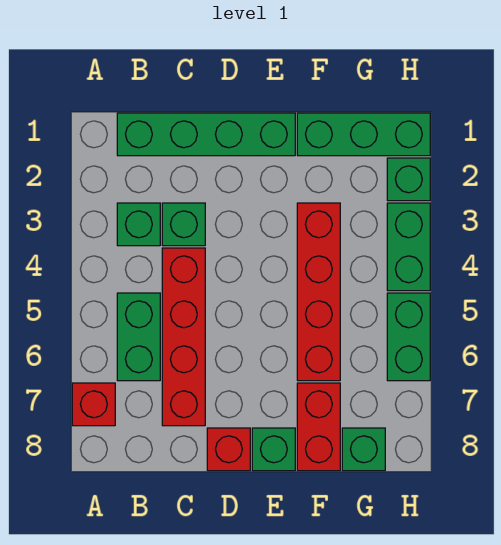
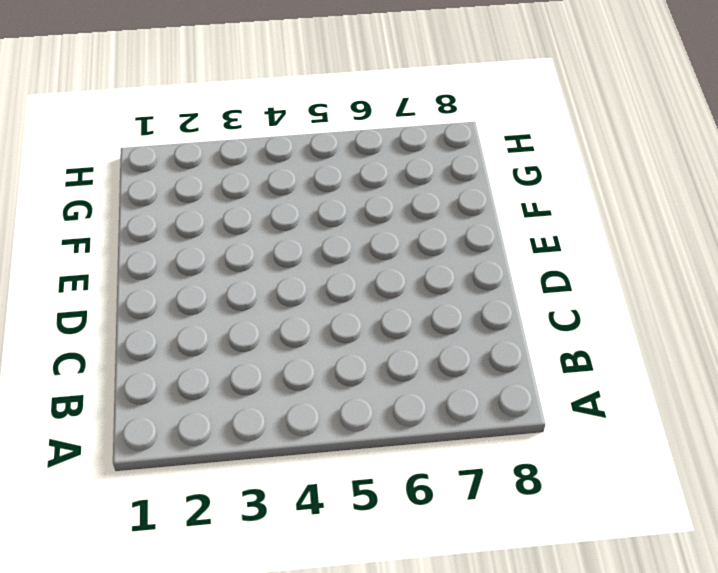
none -> red 1x1 brick [72,383,115,426]
none -> green 1x4 brick [117,113,295,156]
none -> green 1x1 brick [117,203,160,246]

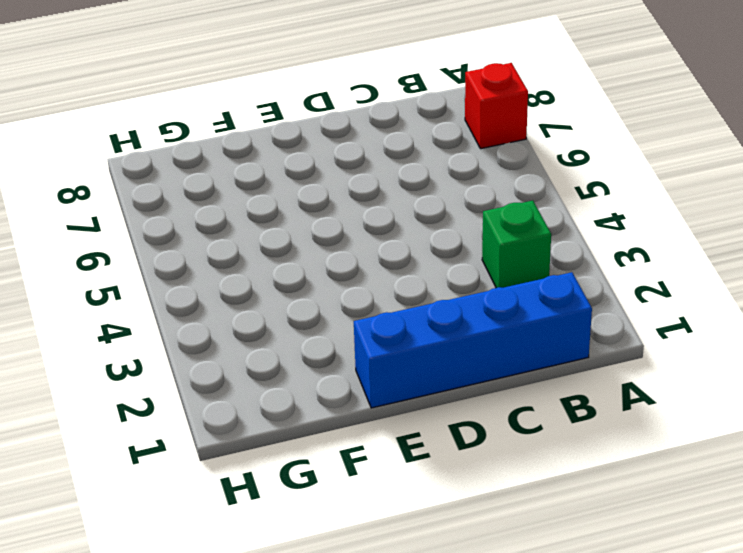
blue 1x4 brick [354,272,592,408] -> green 1x4 brick [117,113,295,156]
none -> green 1x2 brick [117,293,160,381]
none -> green 1x1 brick [162,203,205,246]
none -> red 1x4 brick [162,248,205,426]

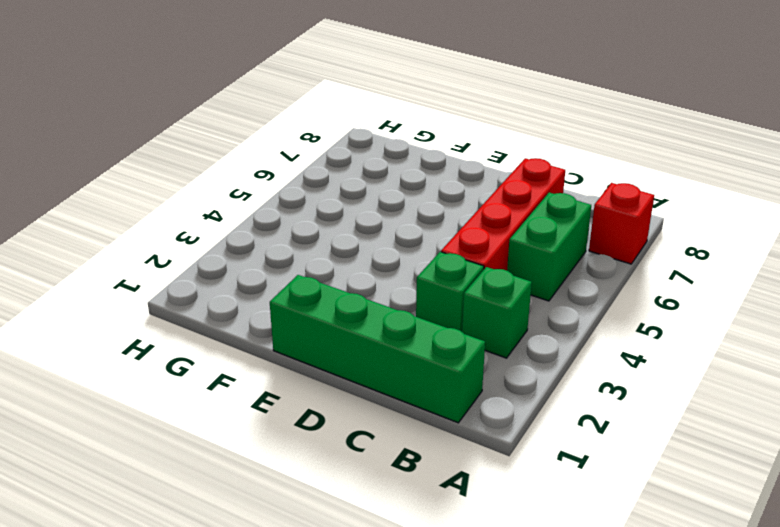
none -> red 1x1 brick [207,428,250,471]
none -> green 1x1 brick [252,428,295,471]
none -> green 1x3 brick [297,113,430,156]

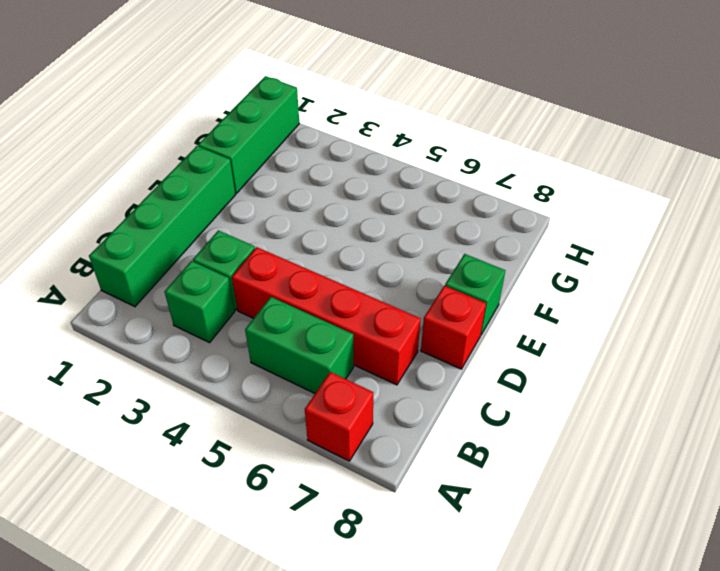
none -> red 1x4 brick [297,203,340,381]
none -> red 1x2 brick [297,383,340,471]
none -> green 1x1 brick [342,428,385,471]

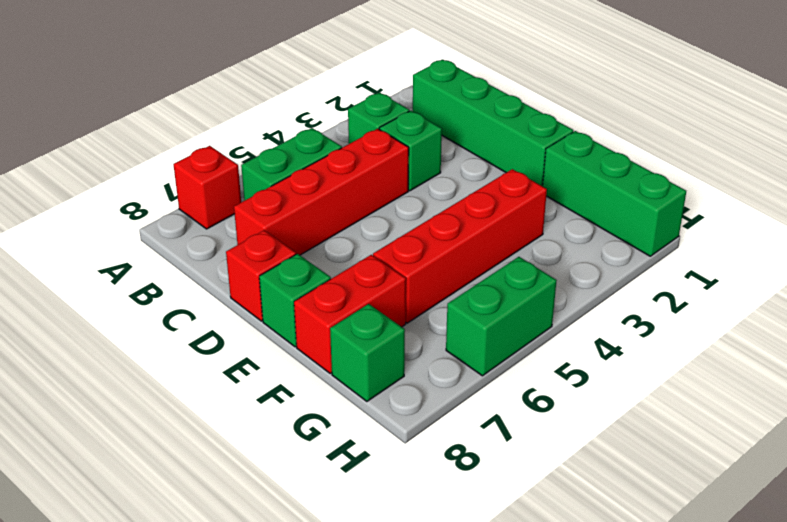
none -> green 1x1 brick [387,158,430,201]
none -> green 1x2 brick [387,203,430,291]

